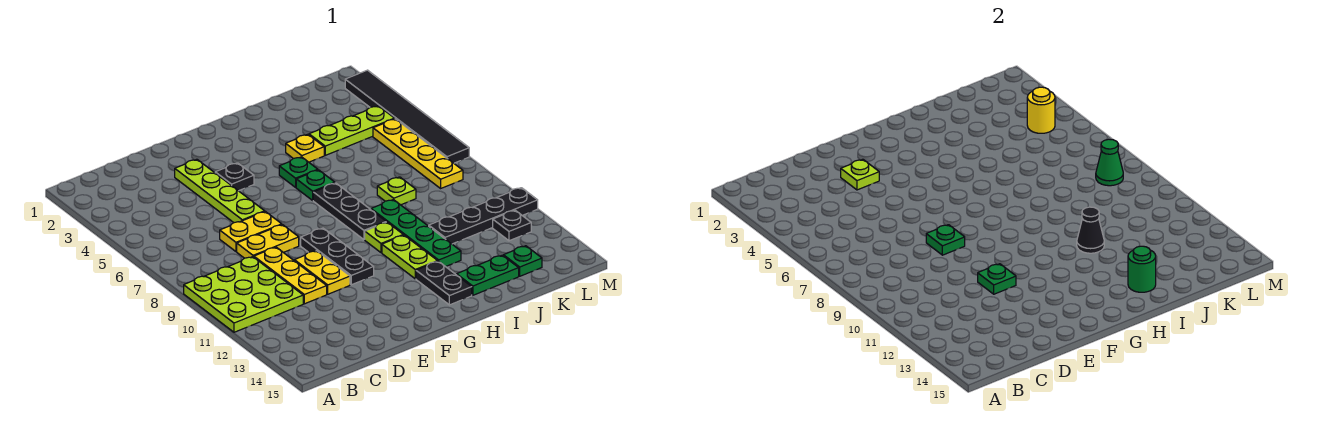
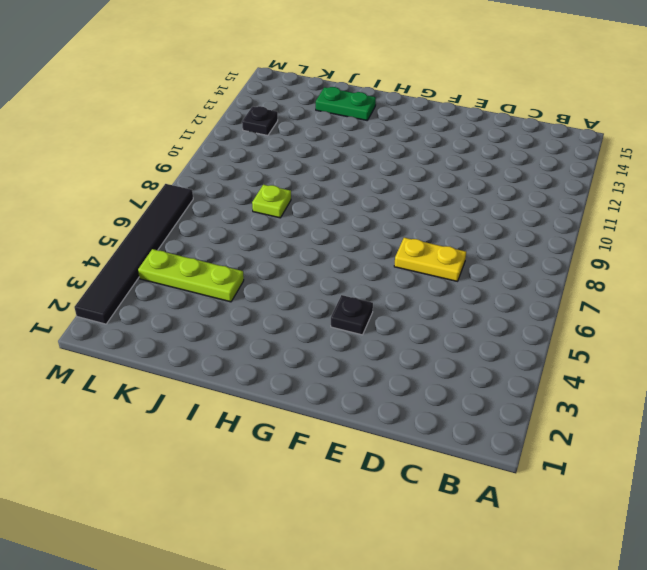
none -> lime 3x3 plate [184,257,303,332]
none -> yellow 1x2 plate [237,225,299,258]
none -> yellow 1x3 plate [254,247,327,304]
none -> lime 1x4 plate [175,159,265,223]

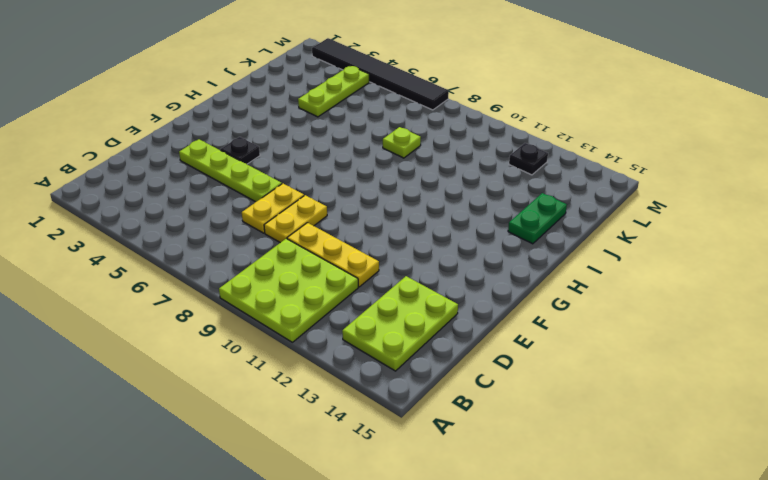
lime 2x3 plate [342,276,458,371] -> none
none -> yellow 1x2 plate [294,251,350,294]
none -> black 1x3 plate [301,228,374,285]
none -> green 1x1 plate [279,157,318,187]
none -> green 1x1 plate [296,170,335,200]

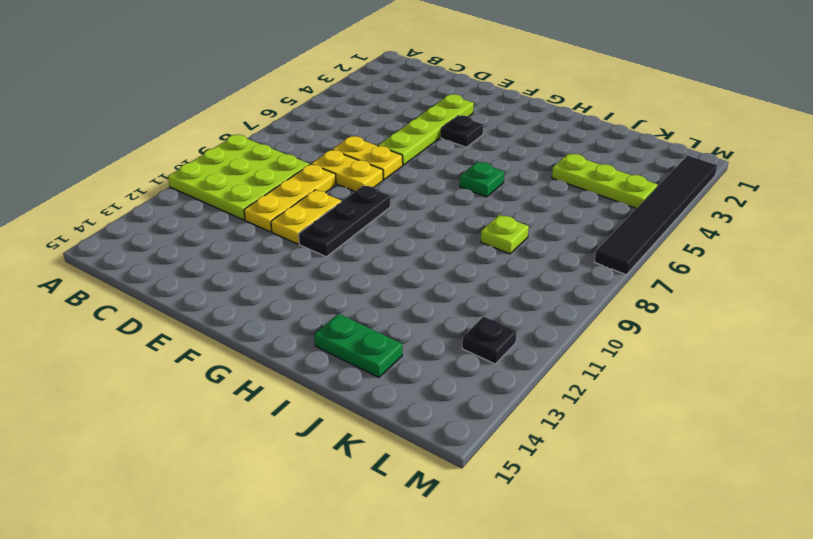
none -> green 1x1 plate [279,157,318,187]
none -> black 1x3 plate [313,183,386,240]
none -> lime 1x1 plate [365,222,403,253]
none -> lime 1x2 plate [382,235,438,279]

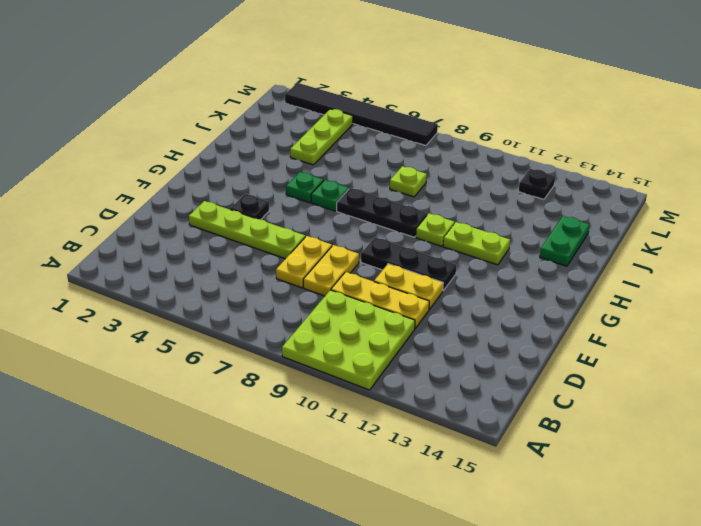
none -> black 1x2 plate [416,261,472,305]
none -> yellow 1x1 plate [286,134,324,162]
none -> green 1x4 plate [371,200,461,267]
none -> black 1x4 plate [429,188,538,244]

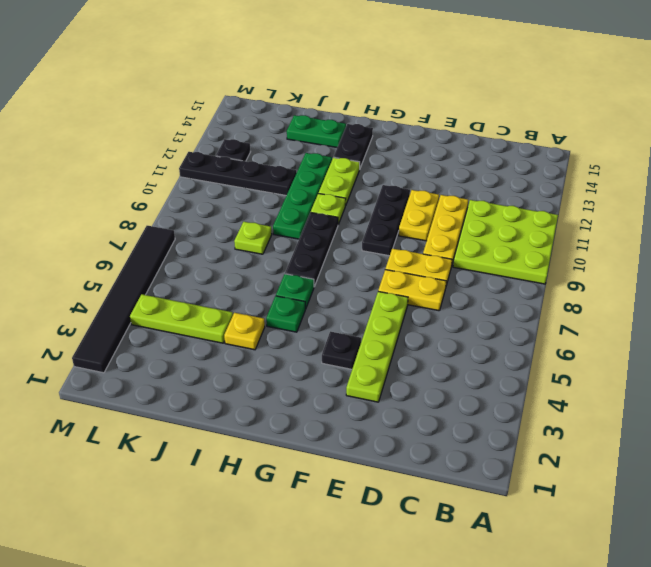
none -> green 1x1 plate [503,246,542,276]
none -> yellow 1x4 plate [373,119,463,188]
none -> lime 1x1 plate [841,159,879,190]
none -> green 1x1 plate [926,225,965,255]

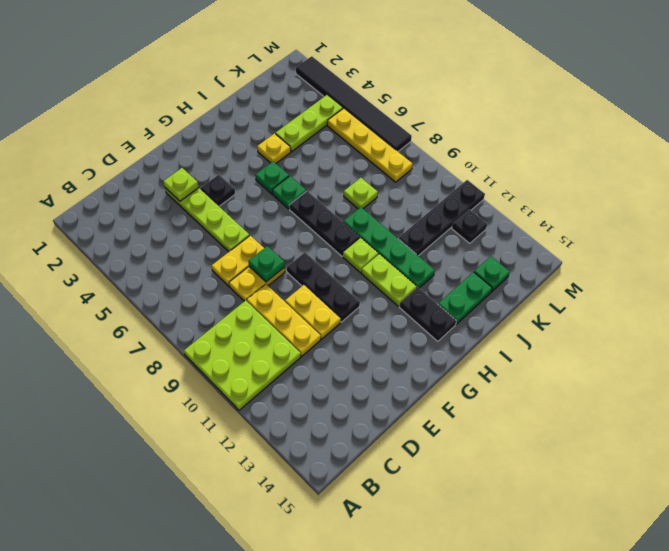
none -> green 1x1 plate [978,264,1016,294]
none -> black 1x1 cone [1077,207,1104,253]
none -> green 1x1 round brick [1128,246,1156,292]
none -> yellow 1x1 round brick [1027,87,1055,133]

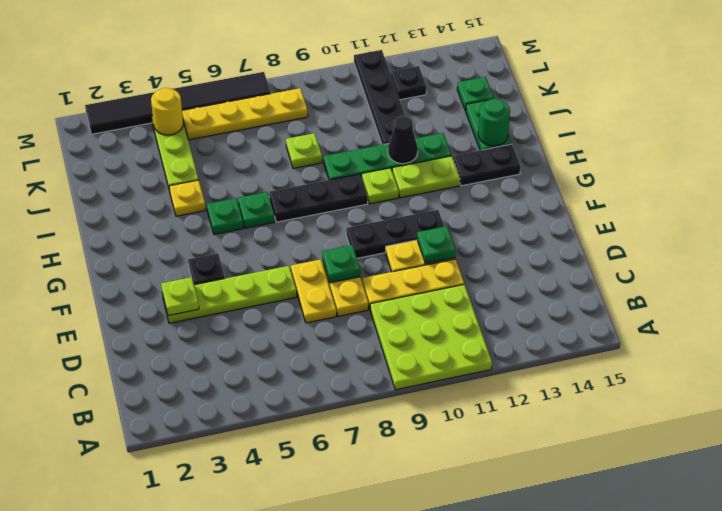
none -> green 1x1 cone [1096,139,1123,186]

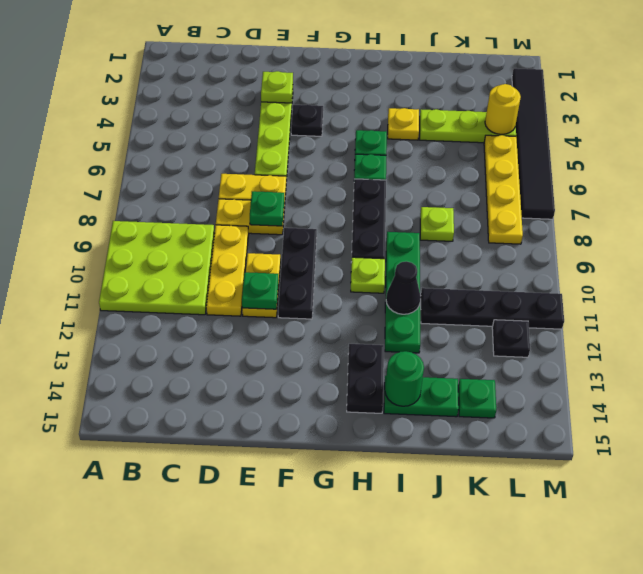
none -> lime 1x2 plate [382,235,438,279]
none -> green 1x1 cone [1096,139,1123,186]

